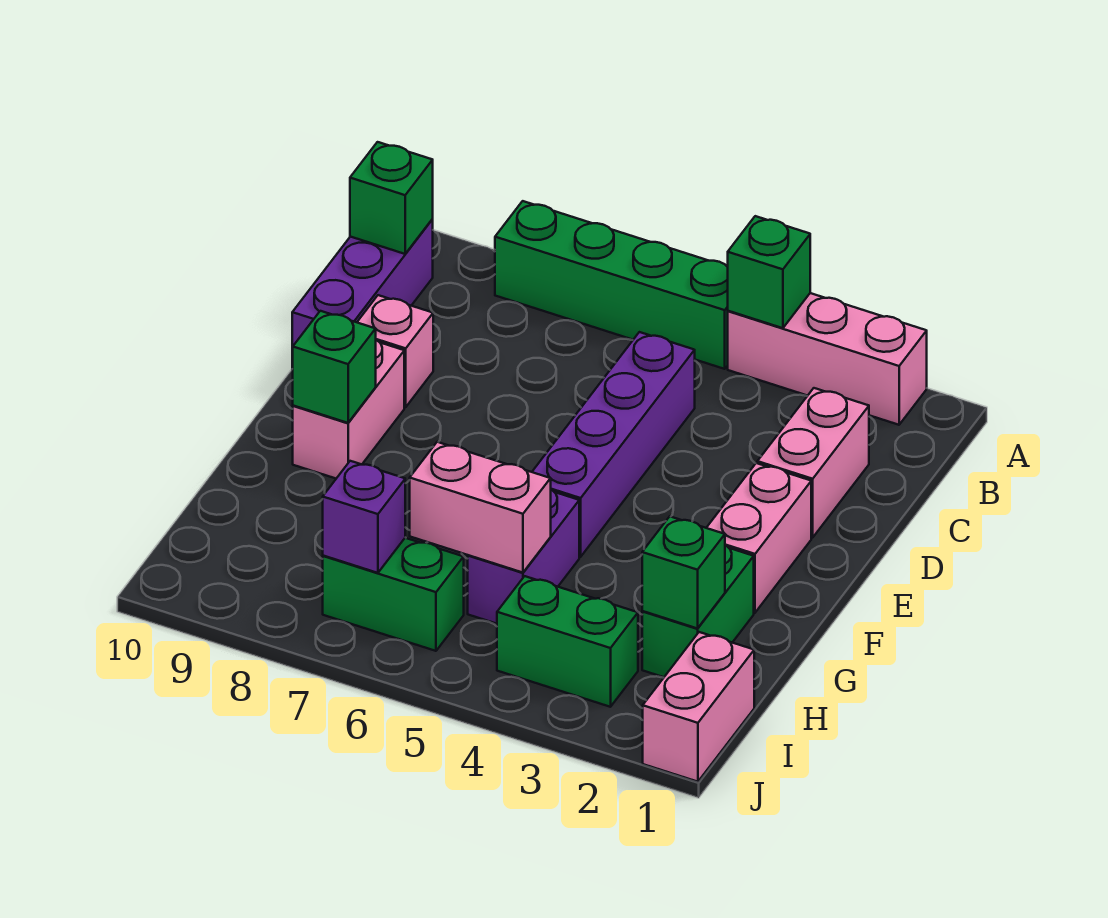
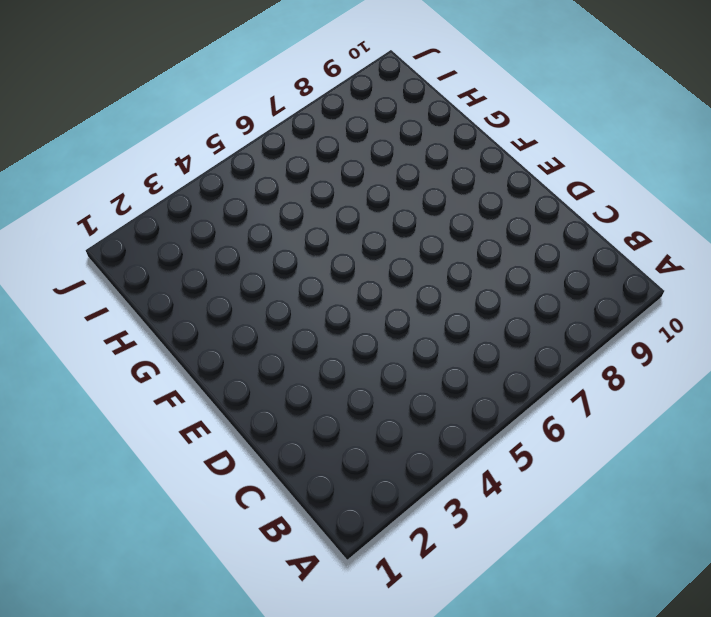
none -> pink 1x3 brick [728,293,927,425]
none -> green 1x4 brick [495,201,728,369]
none -> purple 1x3 brick [292,219,433,371]

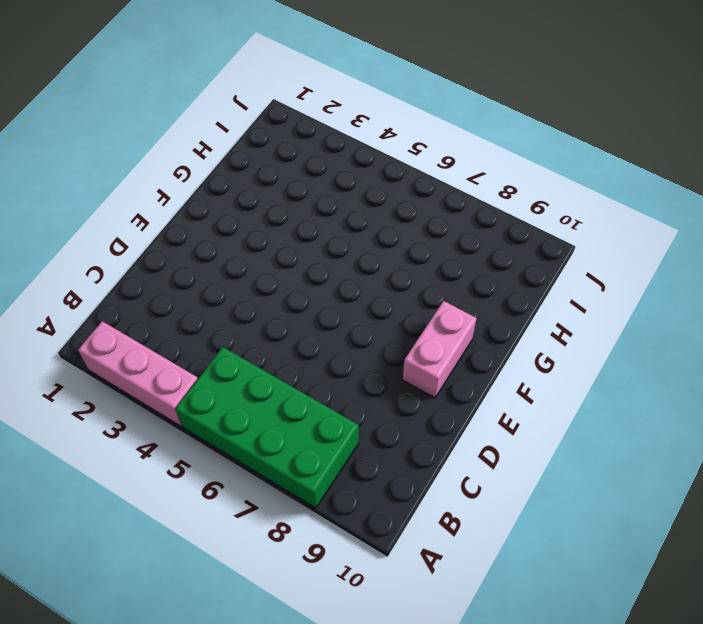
green 2x4 brick [175,347,359,508] -> green 1x4 brick [495,201,728,369]
none -> purple 1x3 brick [292,219,433,371]
none -> pink 1x2 brick [757,388,869,538]
none -> purple 1x4 brick [532,332,695,557]

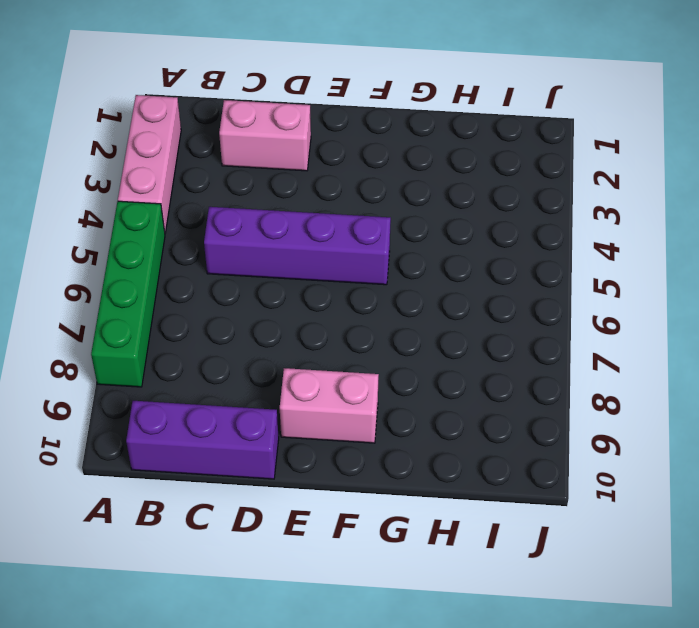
none -> pink 1x1 brick [357,295,433,407]
none -> pink 1x2 brick [707,463,811,613]
none -> green 1x2 brick [642,545,754,677]

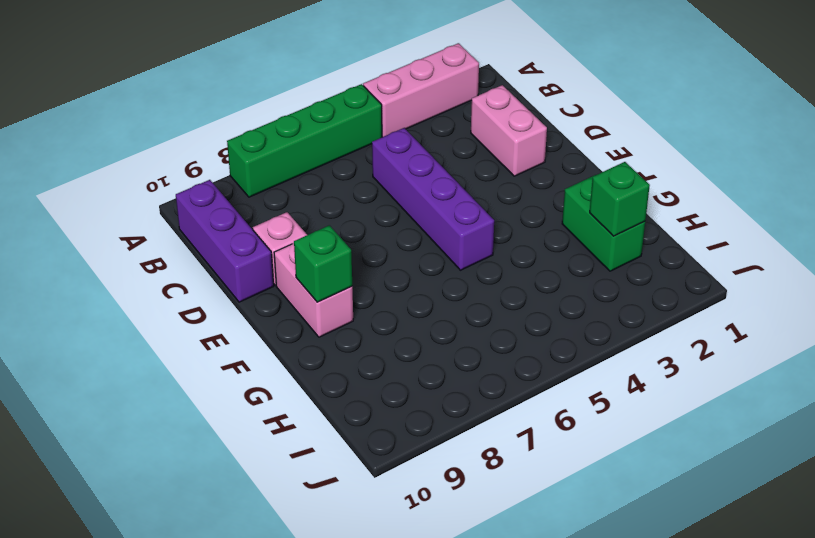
none -> pink 1x2 brick [707,463,811,613]
none -> purple 1x2 brick [468,490,579,624]
none -> pink 1x2 brick [643,632,754,782]

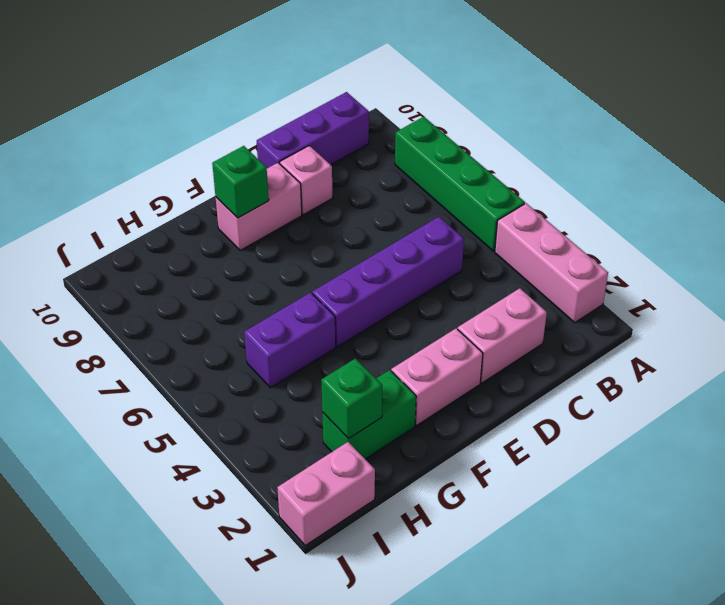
none -> green 1x2 brick [497,576,638,707]
none -> green 1x2 brick [323,538,464,651]
none -> green 1x1 brick [728,216,810,328]

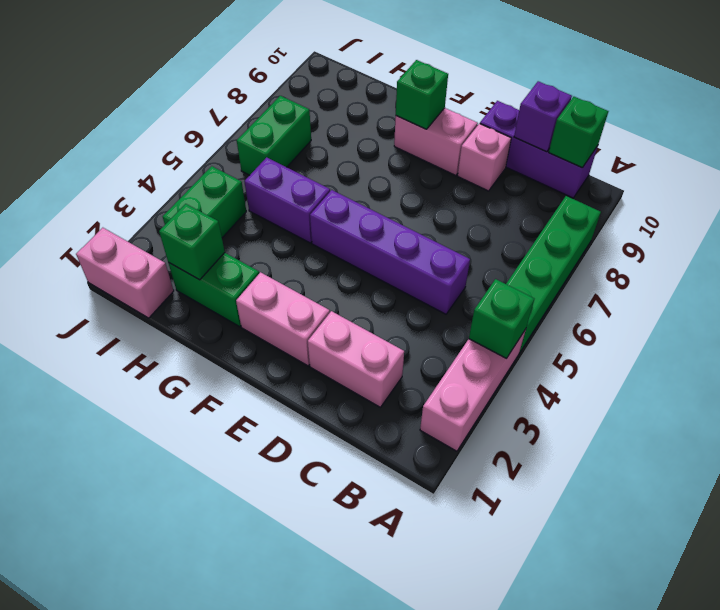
purple 1x1 brick [514,81,572,152] -> purple 1x1 brick moved to [323,461,405,573]
none -> pink 1x2 brick [410,442,551,573]

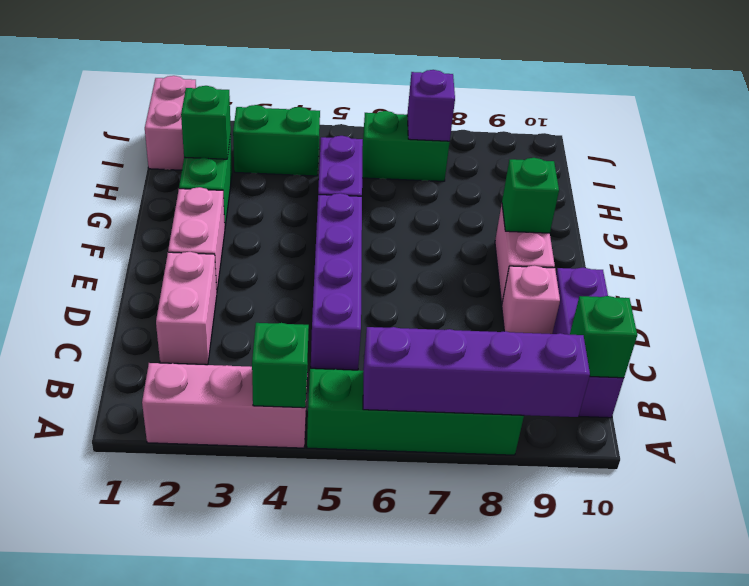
purple 1x4 brick [363,327,590,417] -> none
none -> pink 1x2 brick [410,442,551,573]

